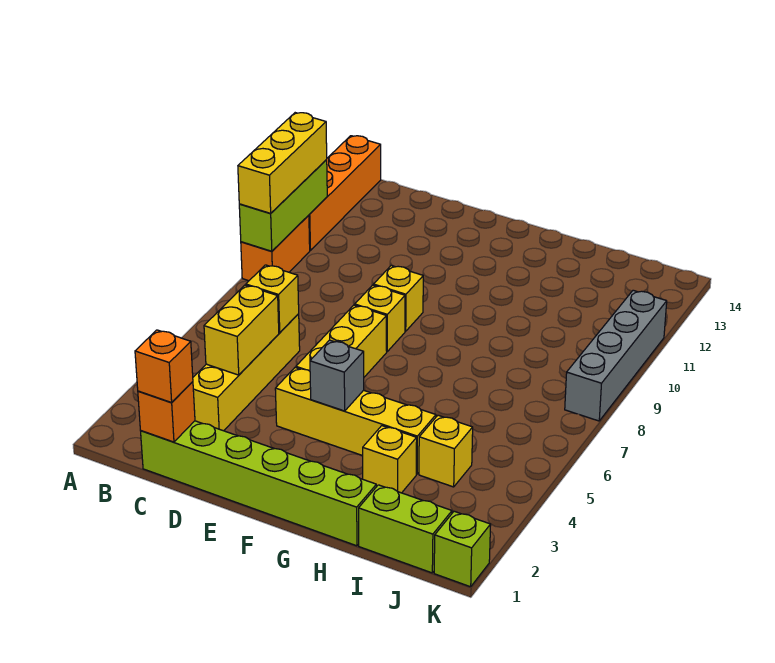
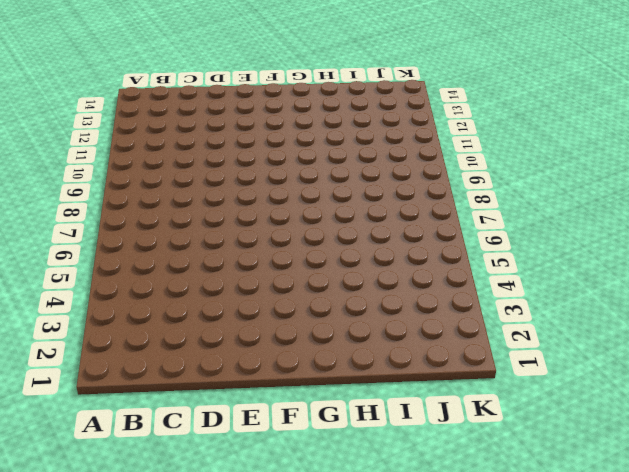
none -> orange 1x2 brick [241,215,310,281]
none -> orange 1x4 brick [309,136,381,251]
none -> lime 1x6 brick [141,421,376,546]

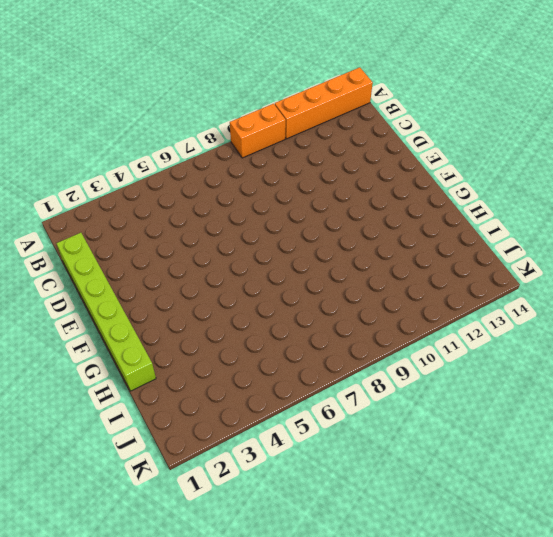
none -> yellow 1x4 brick [193,314,300,431]
none -> yellow 1x4 brick [275,368,436,474]
none -> yellow 1x3 brick [296,305,387,377]

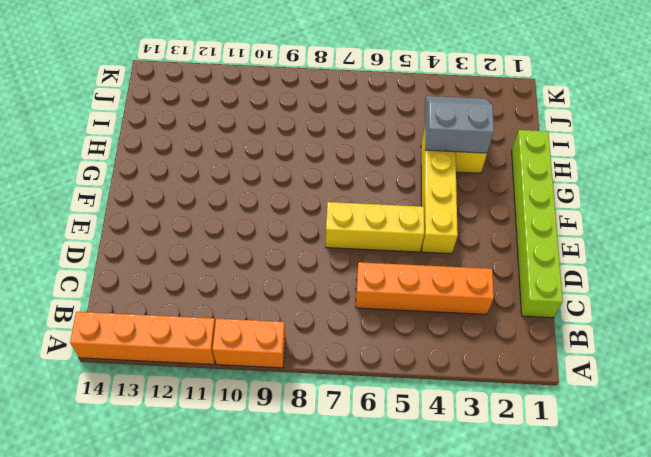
orange 1x4 brick [356,262,494,314] -> yellow 1x4 brick [193,314,300,431]
grey 2x2 slope [425,96,494,153] -> none
none -> yellow 1x1 brick [355,285,405,351]
none -> yellow 1x1 brick [374,266,423,331]
none -> lime 1x2 brick [359,485,452,573]

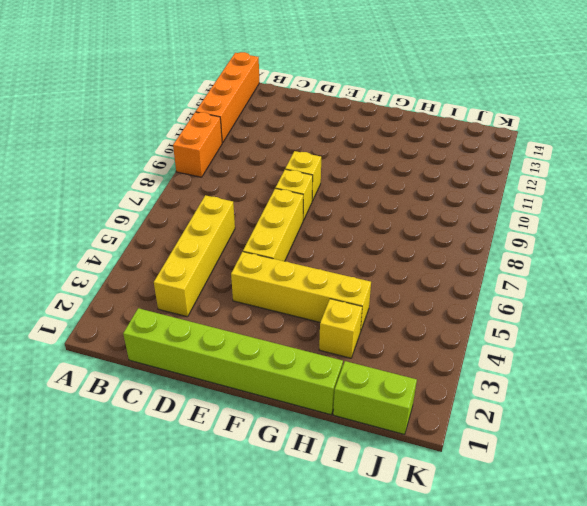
none -> yellow 1x1 brick [419,415,473,487]
none -> lime 1x1 brick [434,511,491,587]
none -> grey 1x4 brick [565,290,667,421]

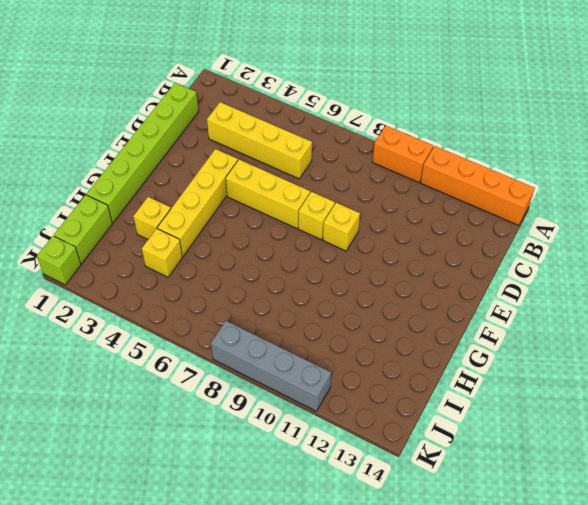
none -> lime 1x3 brick [239,160,327,251]
none -> orange 1x1 brick [138,382,195,442]
none -> yellow 1x2 brick [204,285,279,375]

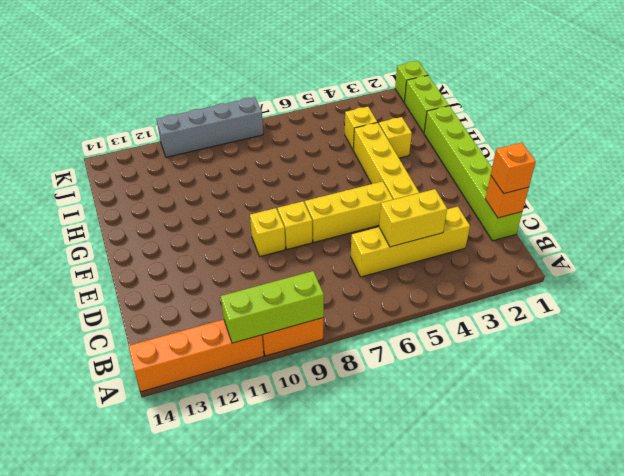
none -> yellow 1x1 brick [246,265,299,333]
none -> grey 1x1 brick [310,340,364,411]
none -> yellow 1x3 brick [238,113,327,213]

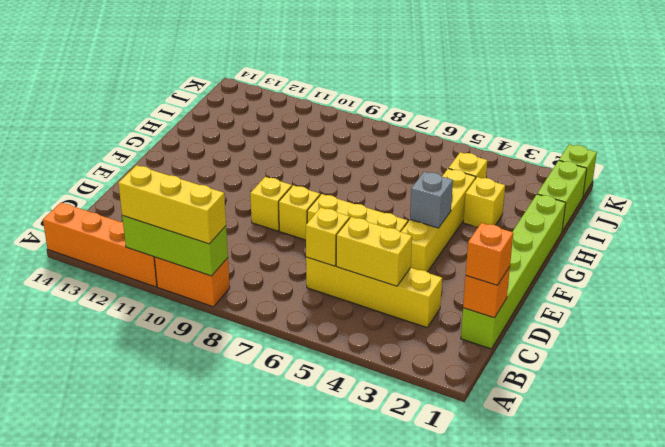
none -> grey 1x4 brick [565,290,667,421]

